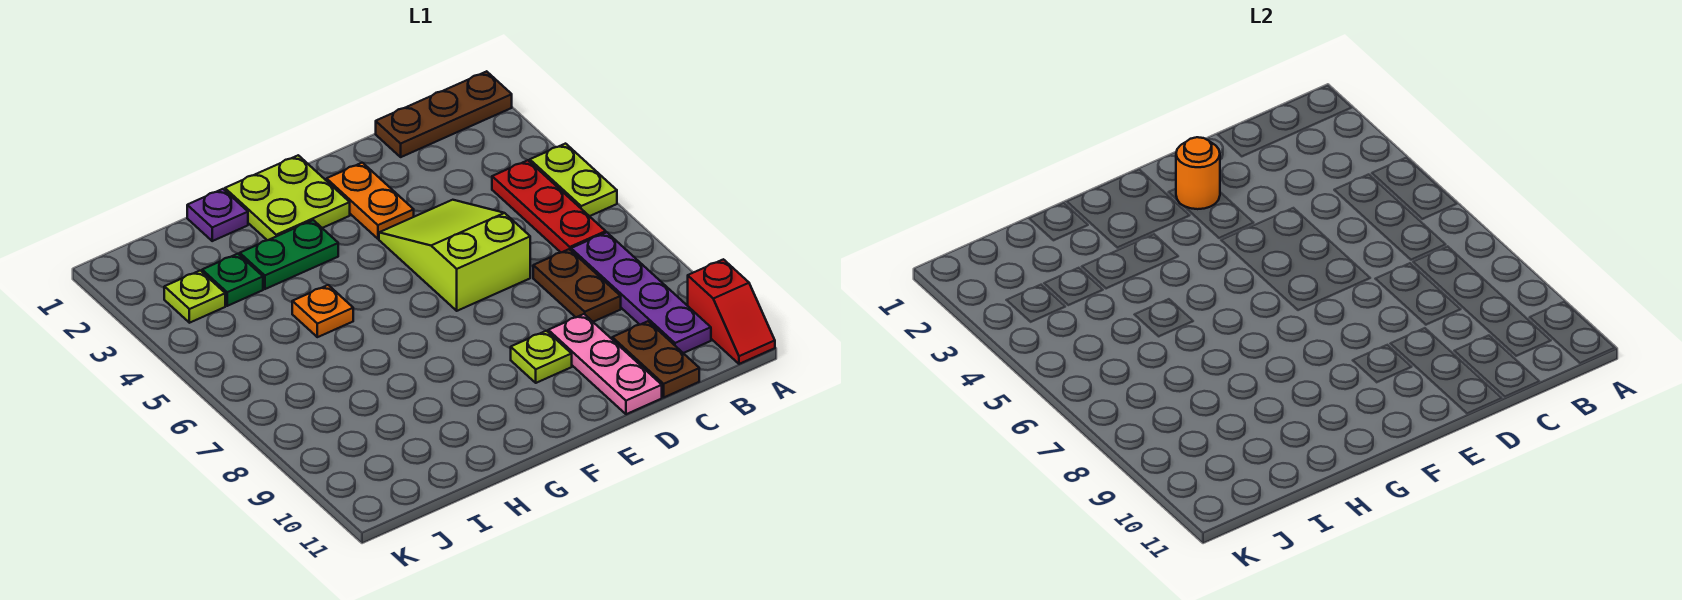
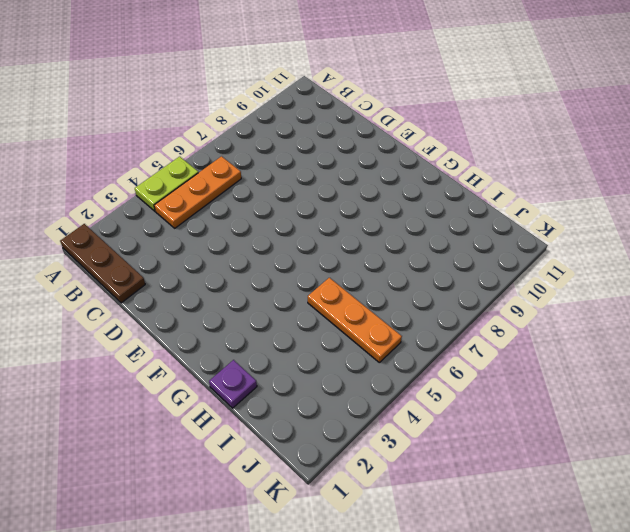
orange 1x3 plate [154,156,241,228] -> red 1x3 plate [492,160,606,252]
orange 1x3 plate [308,278,402,362] -> orange 1x1 plate [292,285,353,337]
none -> red 1x2 slope [688,259,775,364]
none -> purple 1x4 plate [571,232,711,353]
none -> brown 1x2 plate [533,249,621,322]

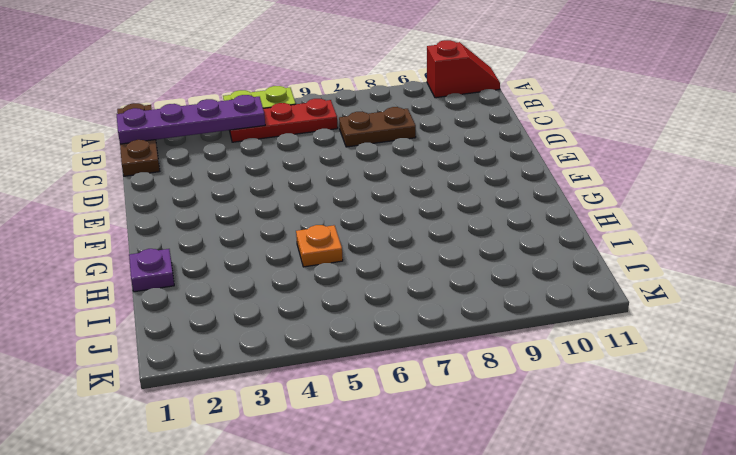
purple 1x4 plate [117,95,265,144] -> purple 1x4 plate moved to [571,232,711,353]
none -> brown 1x2 plate [612,321,699,397]
none -> lime 2x3 slope [379,200,530,311]
none -> pink 1x3 plate [548,314,662,414]

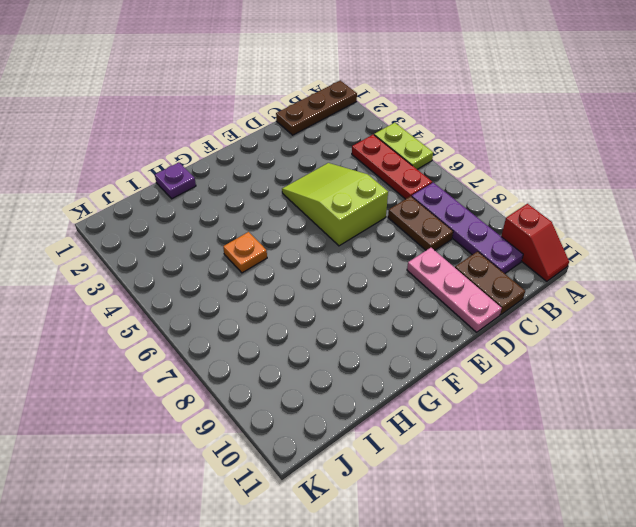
none -> orange 1x2 plate [327,163,414,239]
none -> lime 1x1 plate [511,331,572,383]
none -> lime 2x2 plate [225,155,350,240]

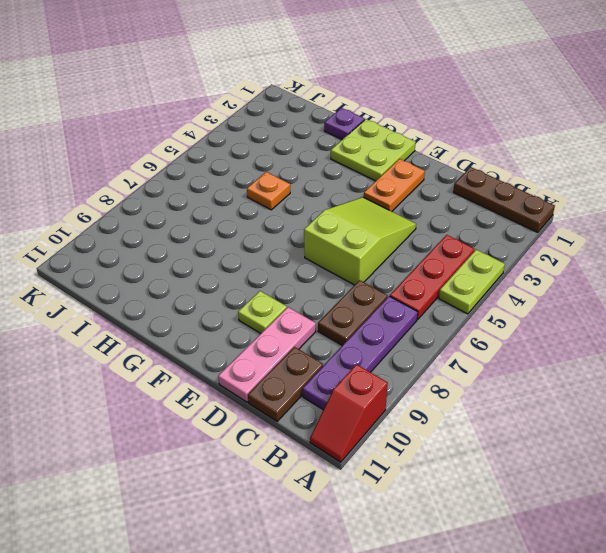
none -> green 1x2 plate [240,220,338,289]
none -> green 1x1 plate [202,254,263,306]
none -> lime 1x1 plate [164,271,225,323]

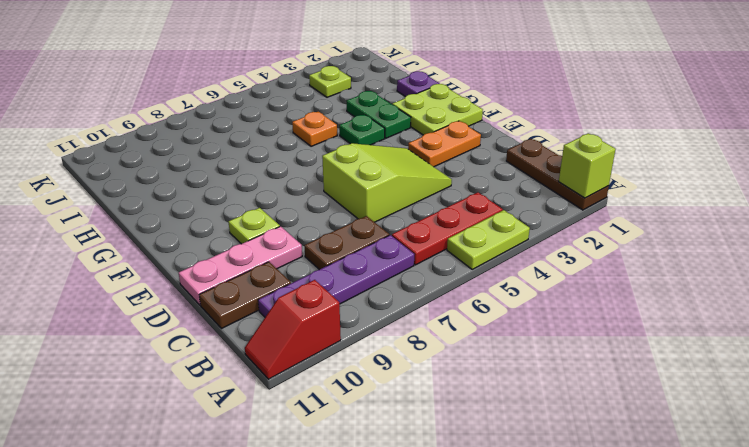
lime 1x1 brick [559,133,616,198] -> none
green 1x1 plate [339,115,385,145] -> green 1x1 plate moved to [202,254,263,306]
none -> orange 1x1 round brick [1176,137,1220,209]

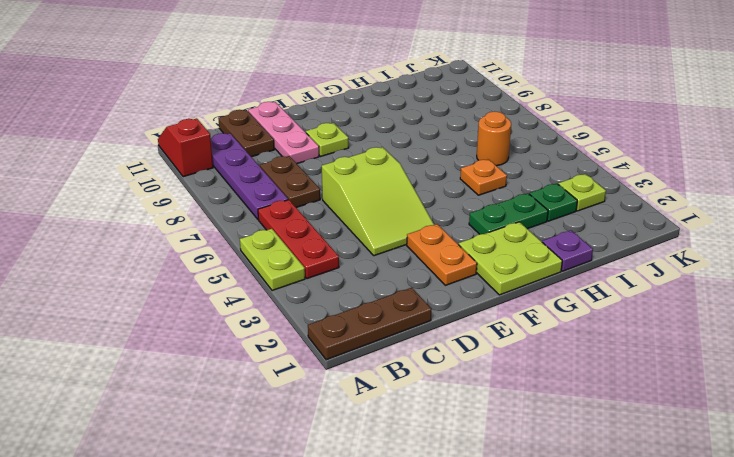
orange 1x1 round brick [477,111,511,166] -> orange 1x1 round brick moved to [1176,137,1220,209]

